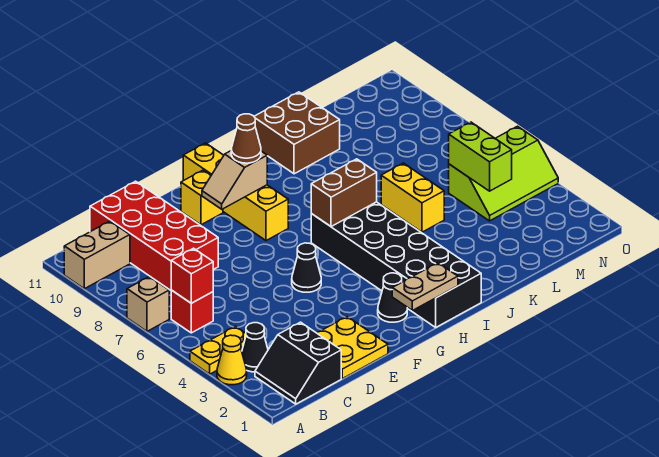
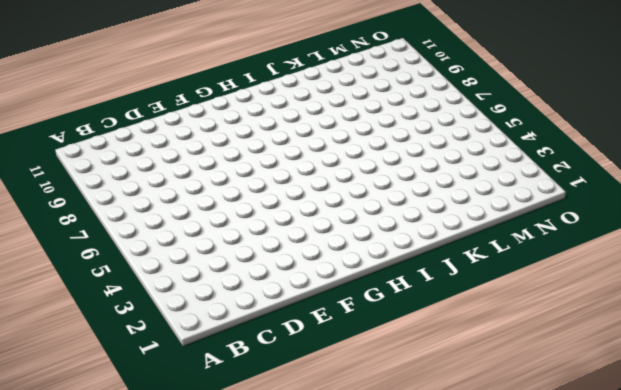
none -> yellow 1x1 cone [217,335,247,385]
none -> yellow 1x2 plate [190,326,246,374]
none -> tan 1x1 brick [127,277,169,331]

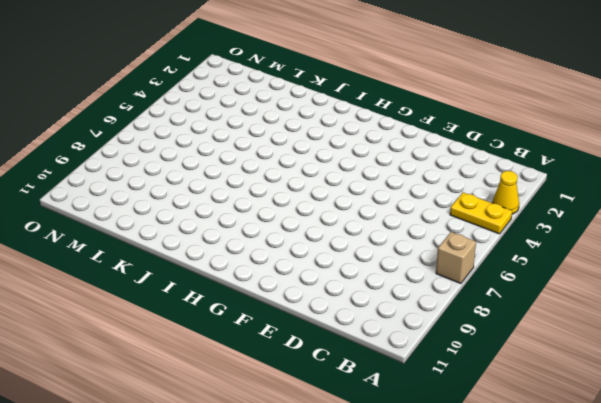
none -> tan 1x2 brick [64,221,130,289]
none -> black 2x2 slope [255,322,341,404]
none -> black 1x1 cone [242,323,268,372]

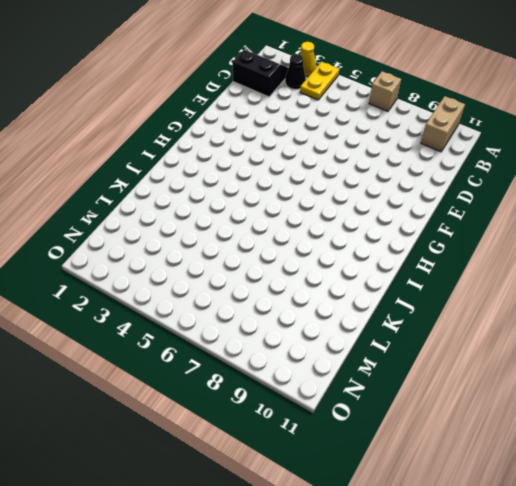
none -> red 1x1 brick [171,290,213,333]
none -> red 2x4 brick [90,181,218,290]
none -> yellow 2x2 plate [317,317,388,379]

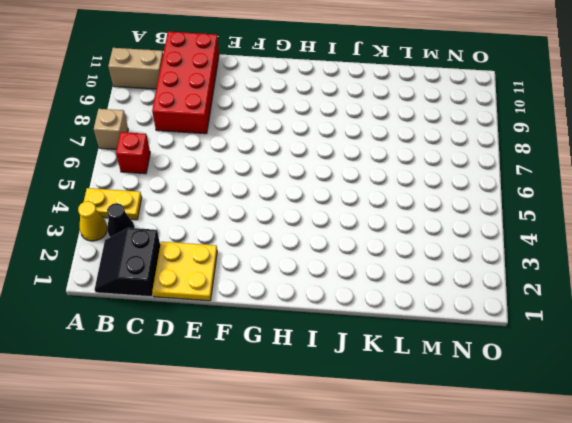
none -> black 1x1 cone [292,243,321,292]
none -> yellow 1x1 brick [181,170,223,225]
none -> black 1x1 cone [378,273,407,322]

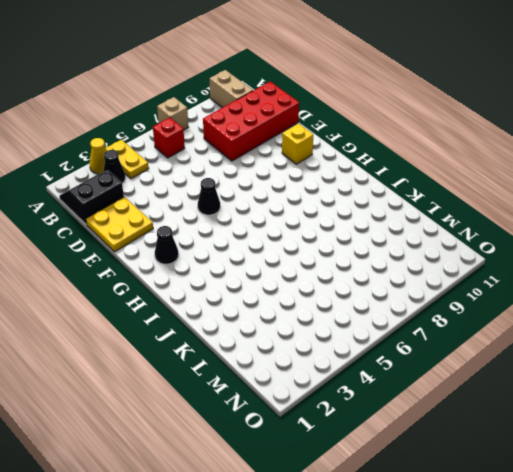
none -> yellow 1x4 brick [183,143,288,241]
none -> black 2x6 brick [311,202,481,327]
none -> brown 2x2 brick [254,92,340,174]

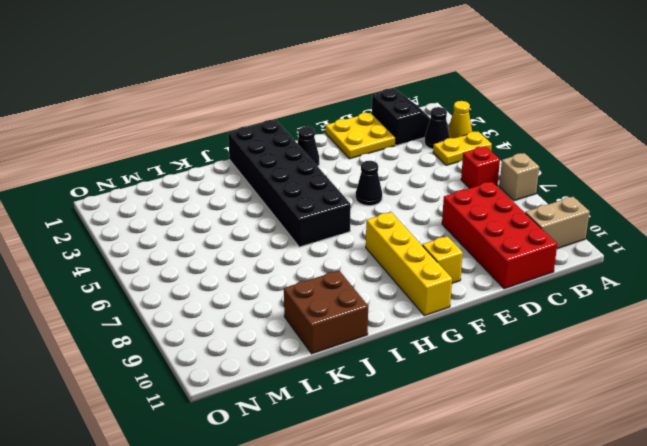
none -> yellow 1x2 brick [381,163,444,232]
none -> lime 2x3 slope [449,126,558,221]
none -> red 1x1 brick [171,248,213,303]

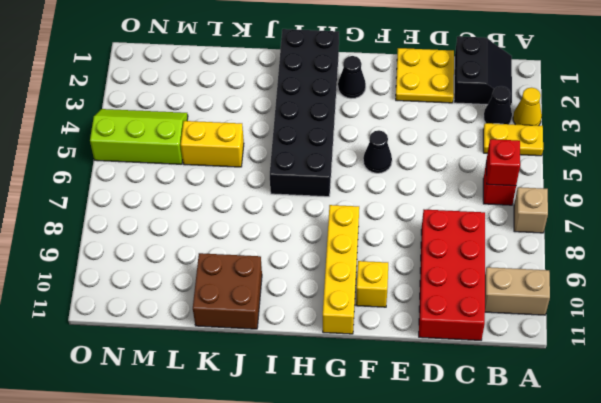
yellow 1x2 brick [181,121,244,167] -> yellow 1x2 brick turned to [381,163,444,232]
none -> tan 1x2 slope [202,151,267,209]
none -> tan 1x2 plate [392,263,458,310]
none -> brown 1x2 brick [311,159,377,227]

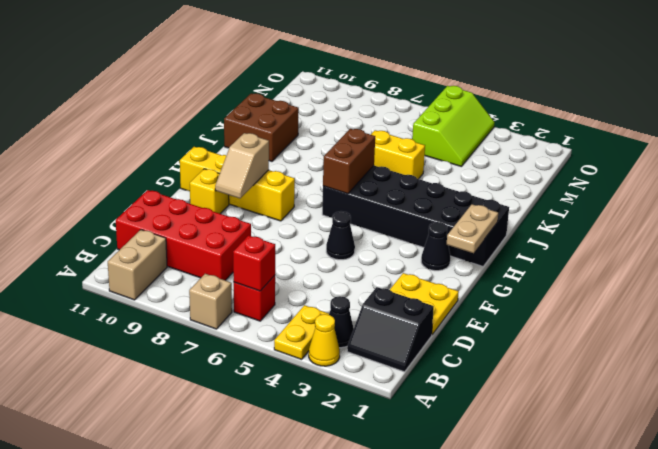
none -> lime 1x2 brick [449,122,512,191]
none -> brown 1x1 cone [231,114,261,163]

